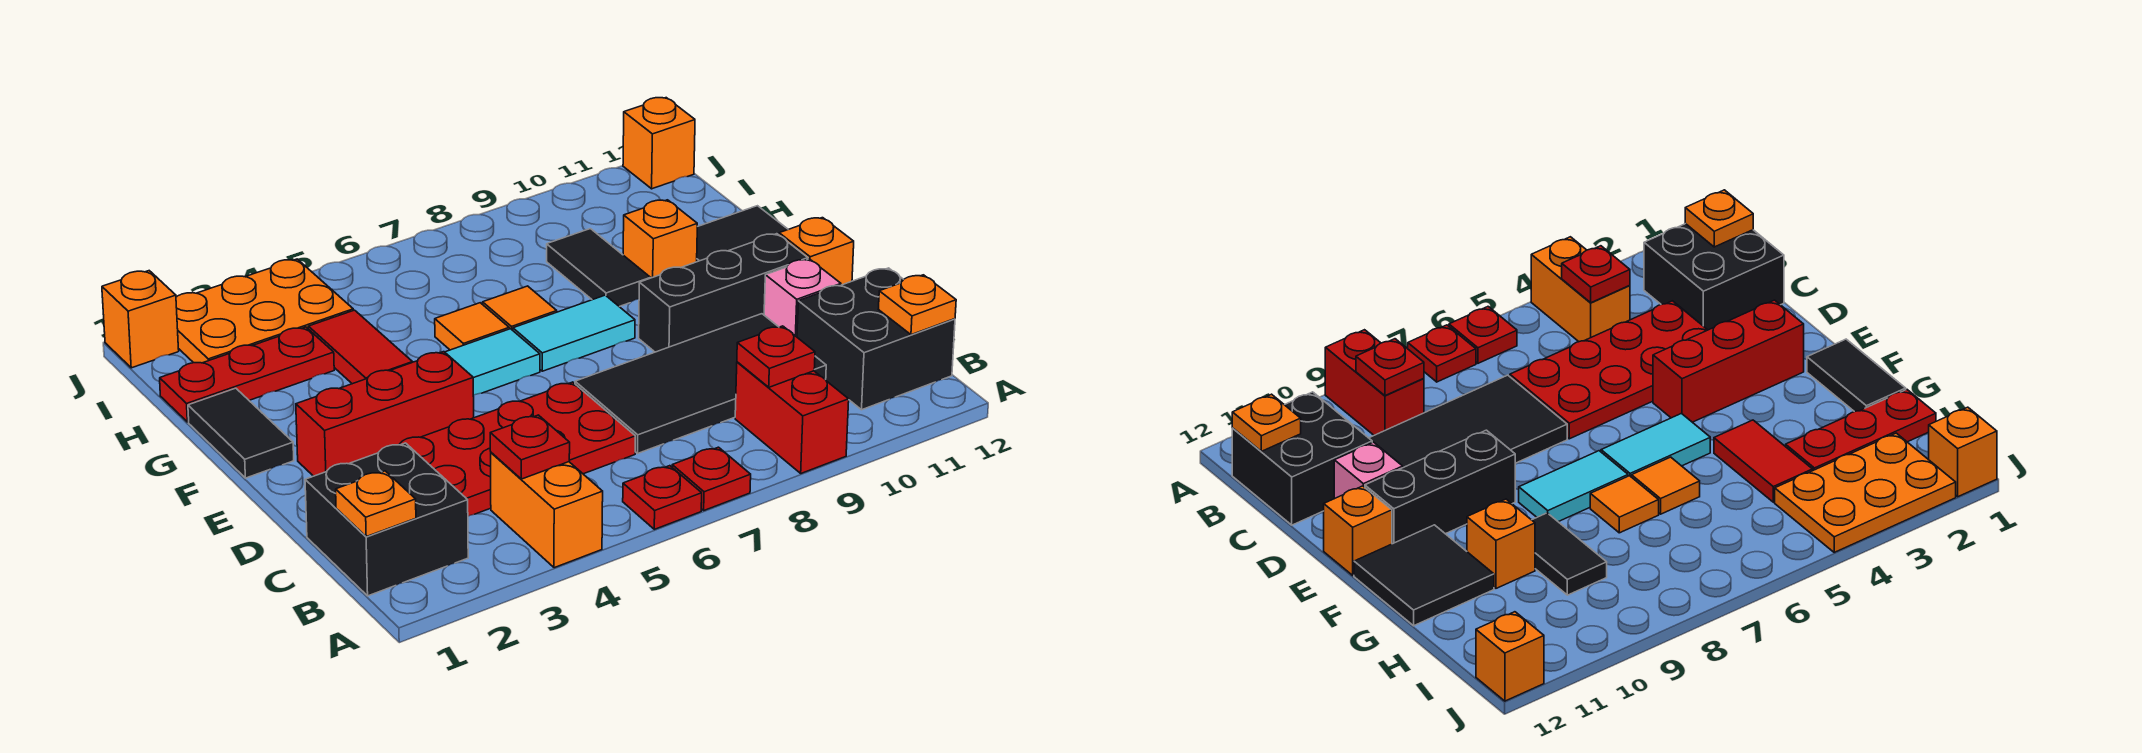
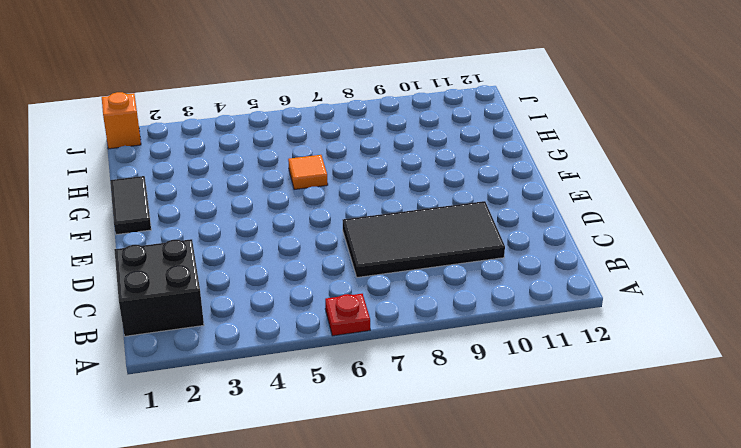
none -> orange 1x2 brick [491,453,603,568]
none -> red 1x1 plate [672,447,751,510]
none -> red 1x2 brick [735,362,849,473]

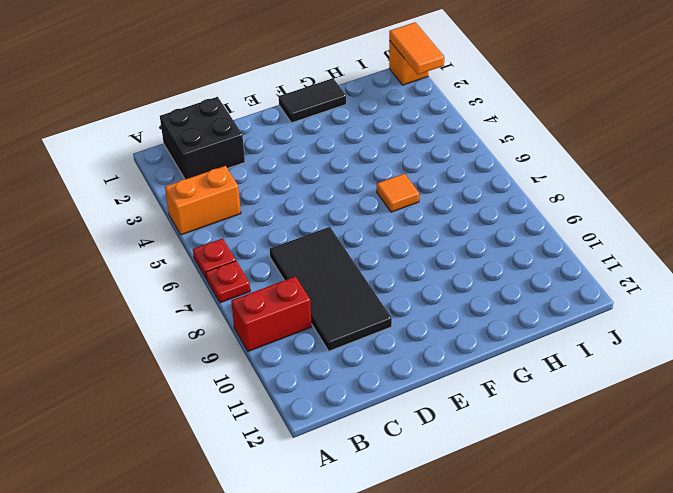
orange 1x2 tile [389,22,444,75] -> none
none -> black 2x2 brick [797,268,955,410]
none -> red 2x4 plate [399,382,635,516]
none -> pink 1x1 brick [764,259,841,337]

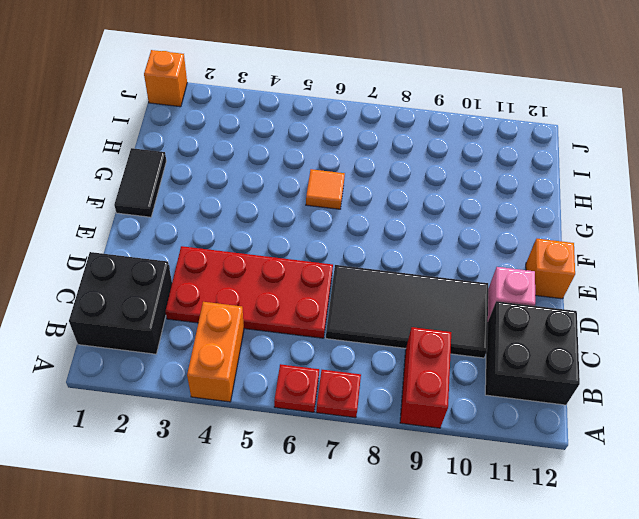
none -> red 1x3 brick [296,352,474,476]
none -> black 1x3 brick [639,234,808,352]
none -> cyan 1x2 tile [445,329,540,396]

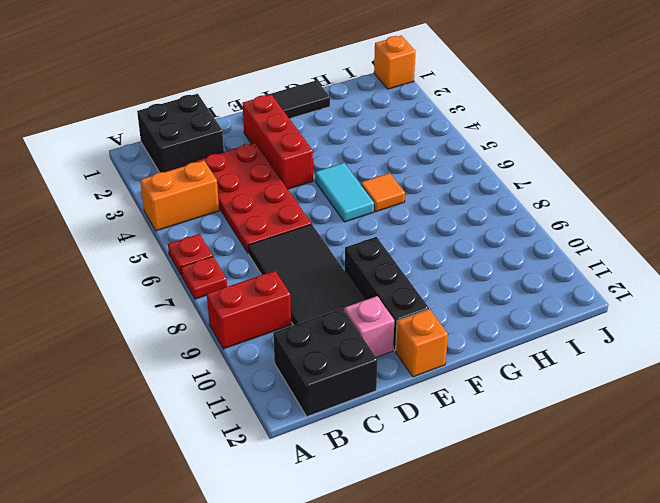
none -> cyan 1x2 tile [513,295,635,371]
none -> black 2x2 tile [697,206,788,262]
none -> red 1x2 tile [308,310,412,384]

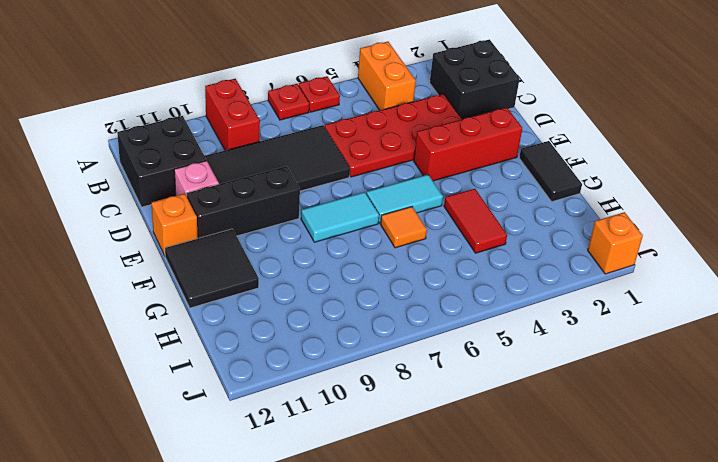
none -> orange 1x1 tile [483,286,557,330]
none -> black 1x2 tile [547,229,650,307]
none -> orange 1x1 brick [623,200,697,278]

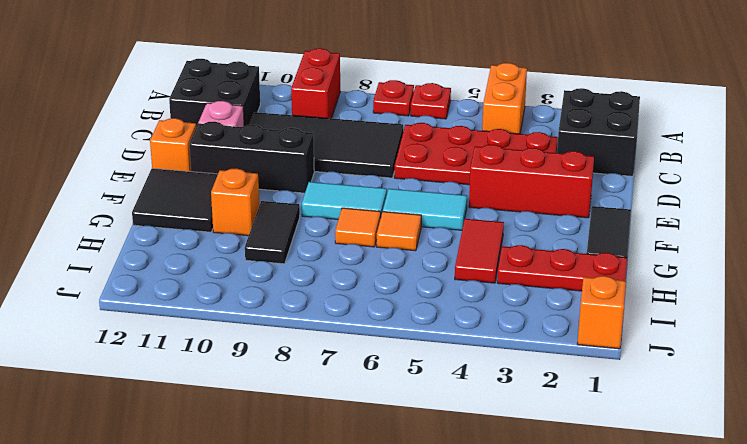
none -> orange 2x3 plate [176,259,353,363]
none -> orange 1x1 brick [623,98,695,189]
none -> orange 1x1 plate [336,471,416,537]

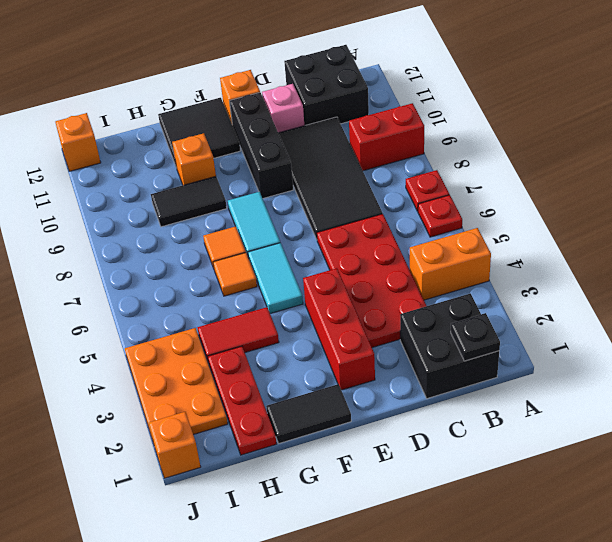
black 1x1 plate [451,313,500,361] -> orange 1x1 plate [336,471,416,537]
none -> red 1x1 plate [490,415,570,479]
none -> red 1x1 plate [737,326,815,387]
none -> orange 1x1 plate [879,275,956,335]

